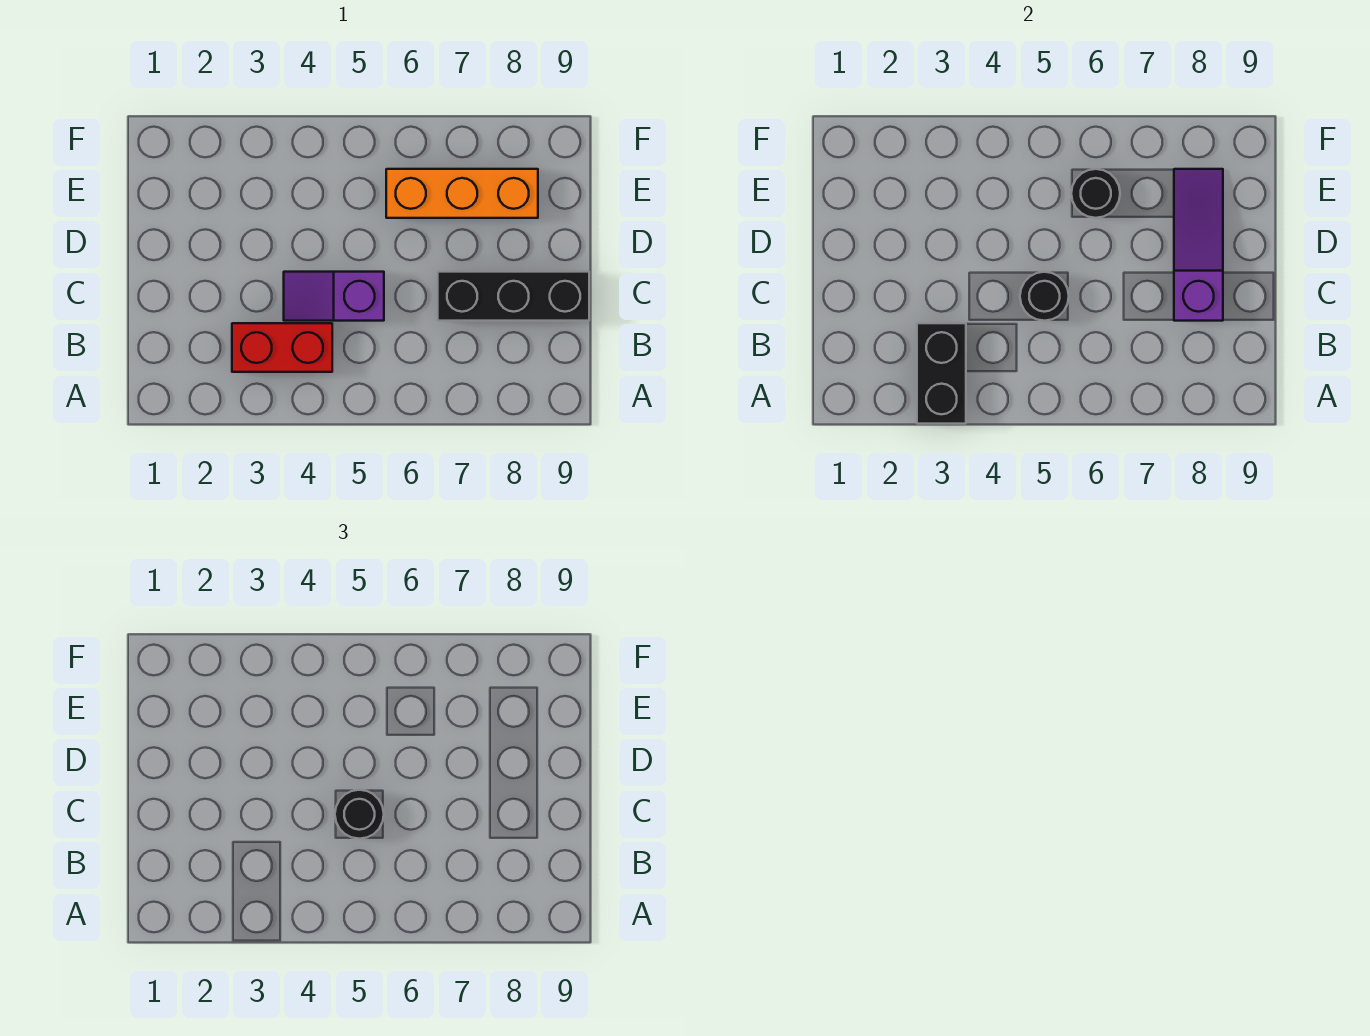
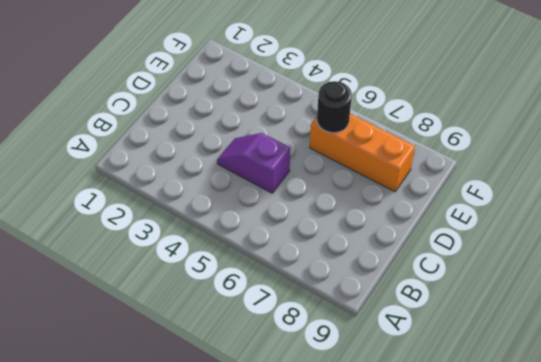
none -> red 1x2 brick [232,323,332,372]
none -> black 1x3 brick [438,272,589,321]

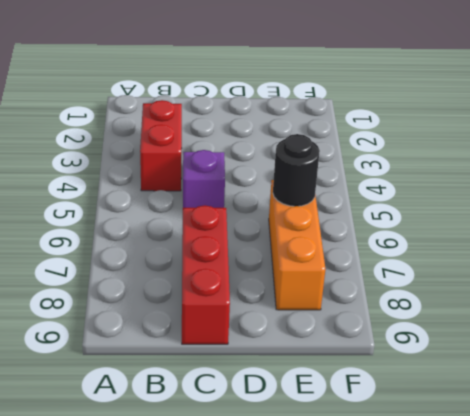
red 1x3 brick [182,205,230,344] -> black 1x3 brick [438,272,589,321]
none -> black 1x2 brick [917,323,966,424]
none -> black 1x1 round brick [1020,272,1069,321]

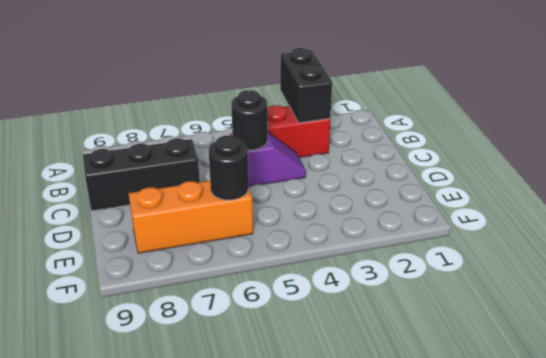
none -> purple 1x3 slope [1174,169,1223,321]
none -> black 1x1 round brick [335,790,384,839]

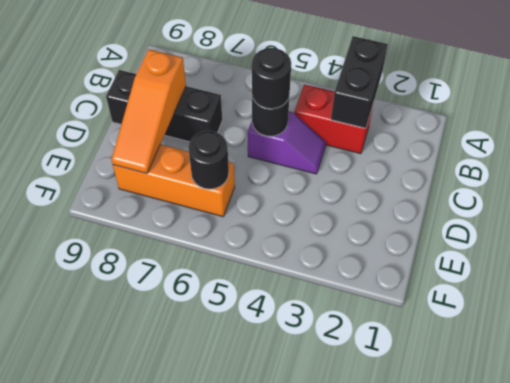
orange 1x3 slope [111,49,186,173] -> purple 1x3 slope [1174,169,1223,321]

